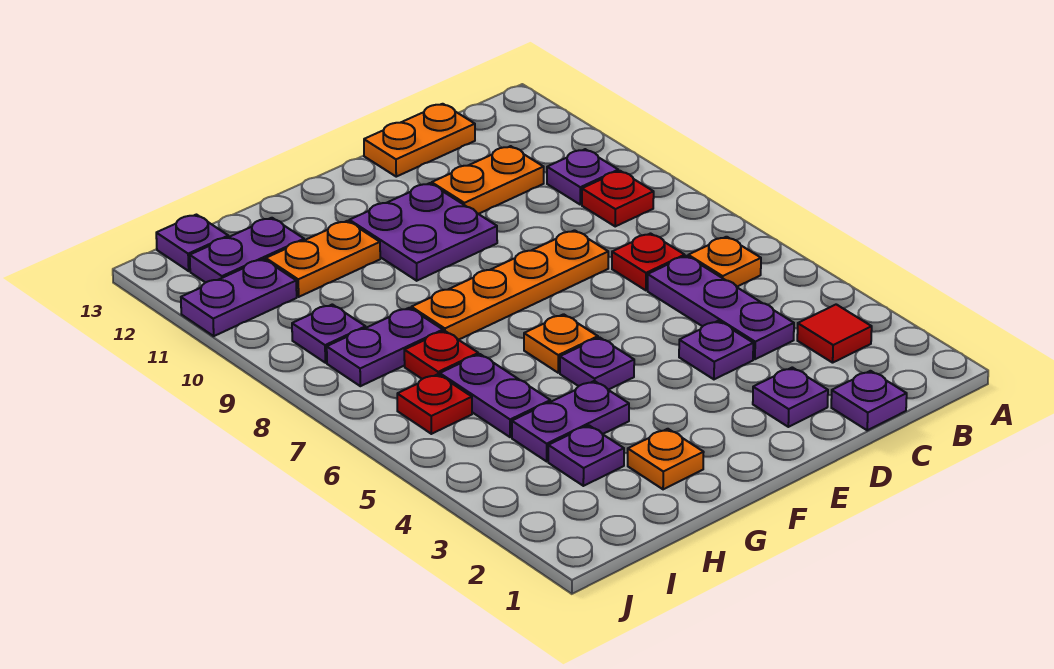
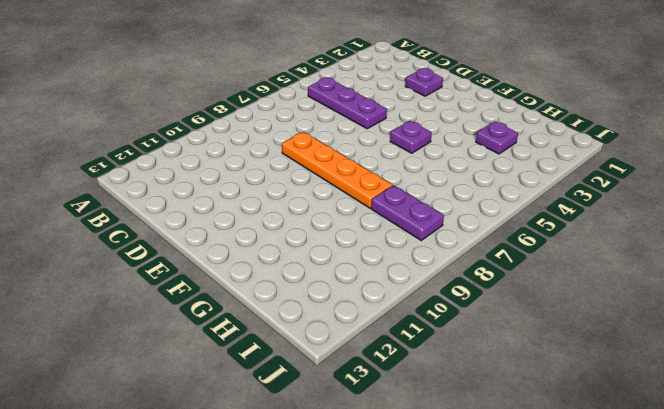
purple 1x3 plate [308,77,387,129] -> purple 1x3 plate turned to [648,256,794,359]
none -> red 1x1 tile [797,304,872,363]
none -> orange 1x1 plate [688,237,761,287]
none -> red 1x1 plate [582,171,654,226]

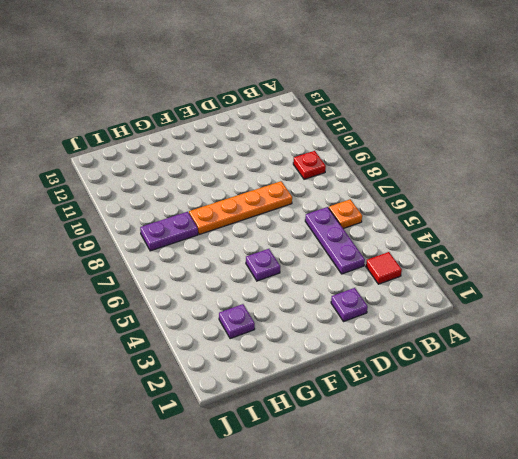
none -> purple 1x1 plate [547,149,618,204]
none -> purple 1x1 plate [831,371,907,430]
none -> red 1x1 plate [612,234,685,290]

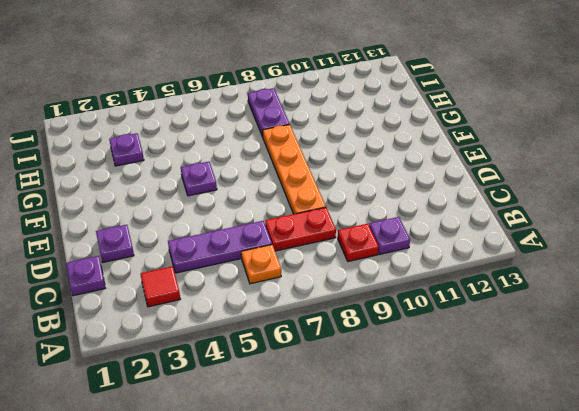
red 1x2 plate [265,207,336,251] -> red 1x1 plate [612,234,685,290]
none -> orange 1x2 plate [432,146,544,214]
none -> orange 1x2 plate [364,104,475,177]
none -> purple 1x1 plate [679,321,753,379]

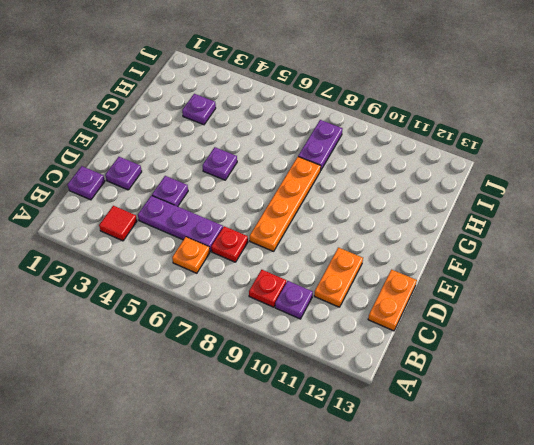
none -> purple 2x2 plate [349,183,497,281]
none -> orange 1x1 plate [524,314,598,373]
none -> orange 1x1 plate [628,429,704,489]

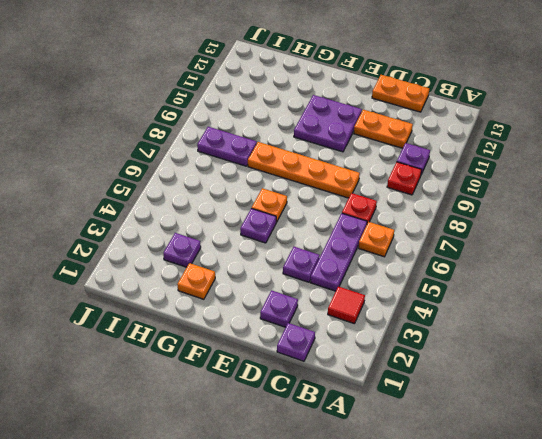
none -> purple 1x2 plate [512,381,629,461]
none -> orange 1x2 plate [266,221,380,297]
none -> purple 1x2 plate [440,354,550,437]

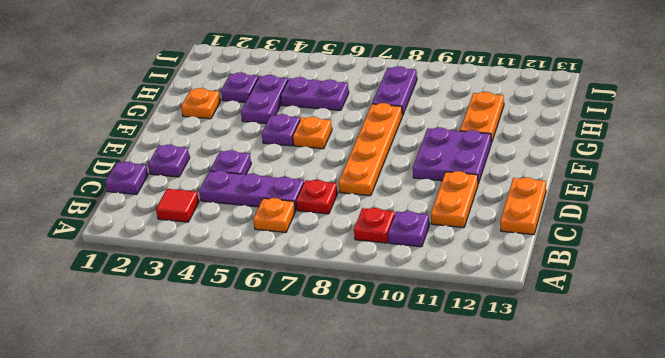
none -> red 1x1 plate [404,331,478,379]
none -> purple 1x2 plate [190,218,304,283]
none -> red 1x1 plate [397,374,472,434]

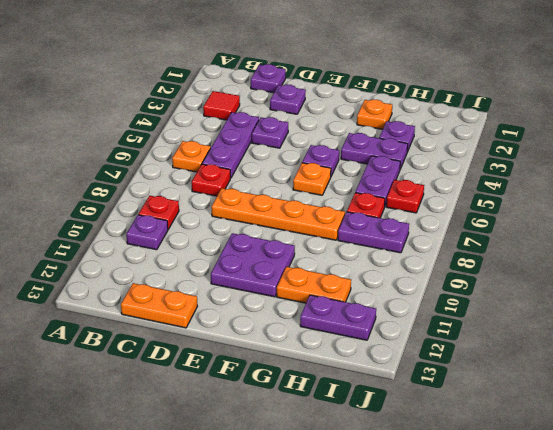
none -> orange 1x2 plate [432,146,544,214]
none -> purple 1x1 plate [292,304,366,363]
none -> purple 1x2 plate [181,259,297,336]

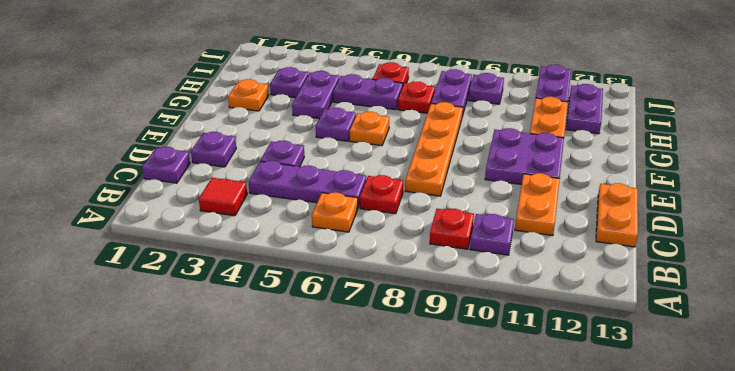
none -> purple 1x1 plate [156,215,228,271]

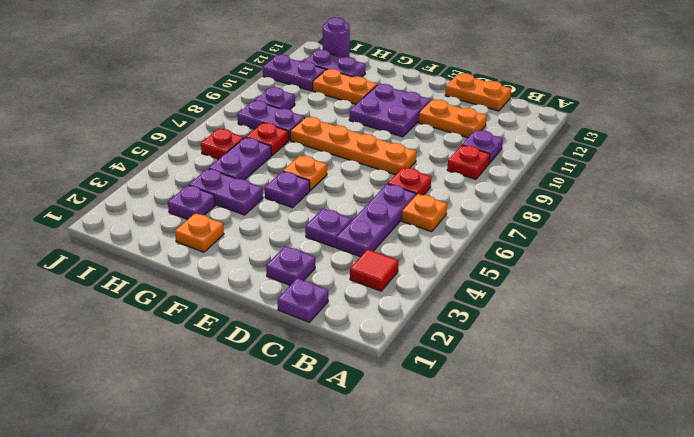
purple 1x1 round brick [323,18,350,57] -> purple 1x1 plate [156,215,228,271]

